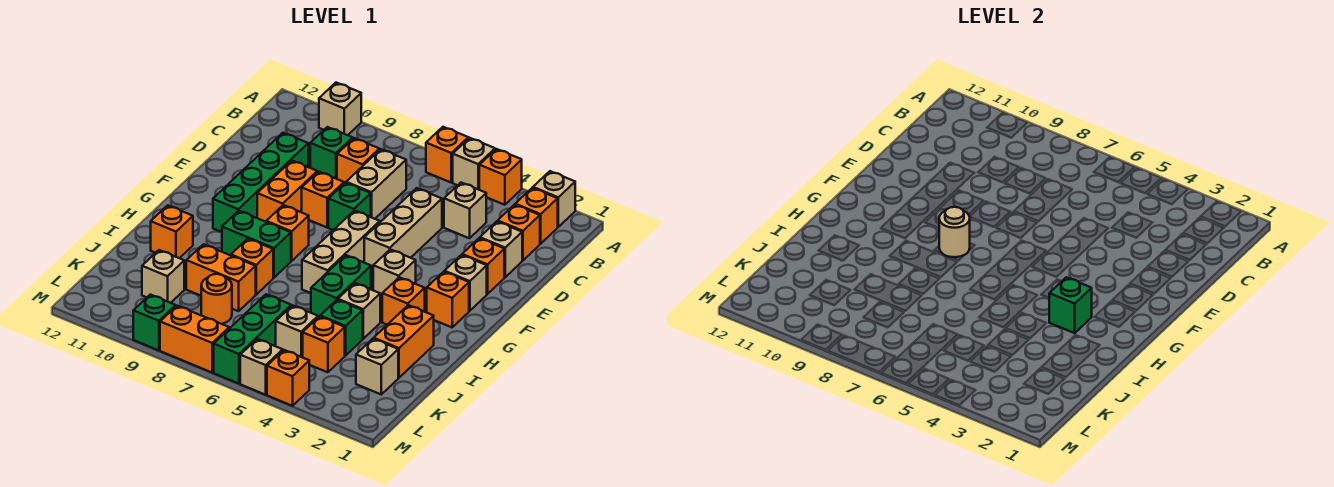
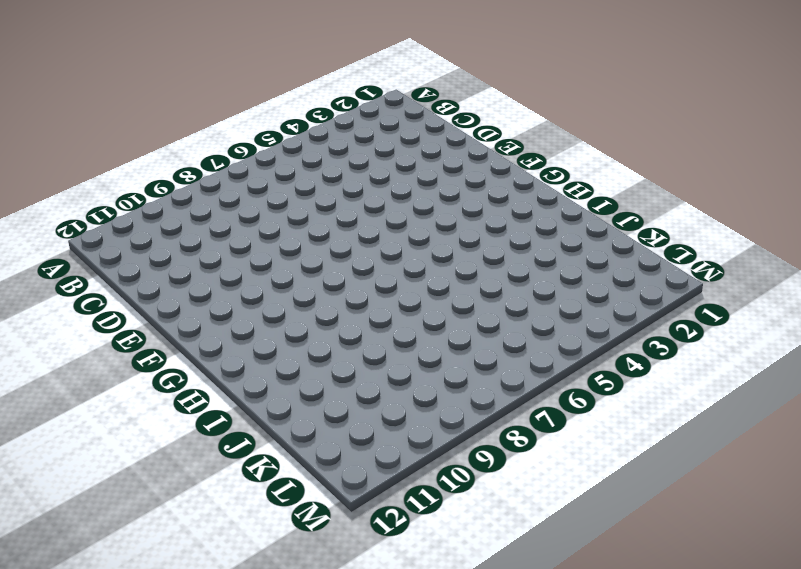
none -> tan 1x1 brick [533,171,575,227]
none -> orange 1x1 brick [479,149,522,205]
none -> tan 1x1 brick [453,138,495,190]
none -> orange 1x1 brick [426,127,468,182]

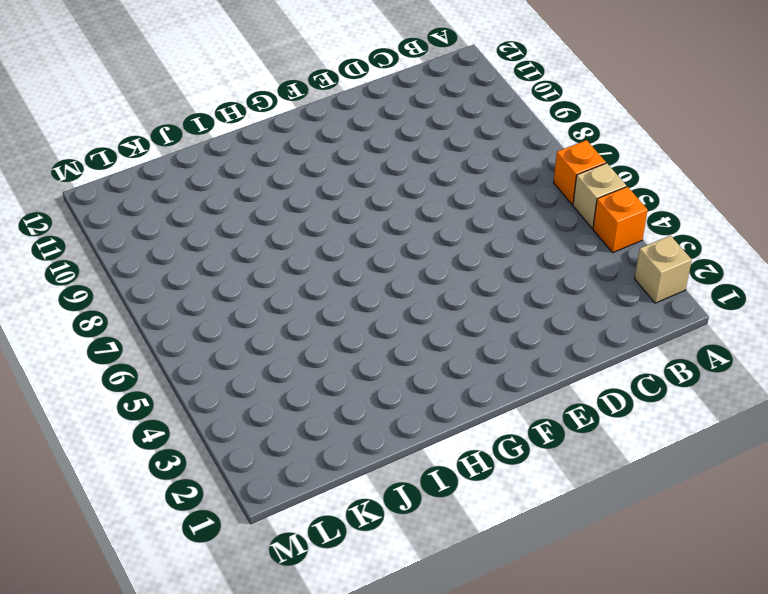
none -> tan 1x1 brick [319,83,361,135]
none -> orange 1x1 brick [515,188,558,244]
none -> orange 1x1 brick [498,205,540,260]
none -> tan 1x1 brick [444,183,486,238]

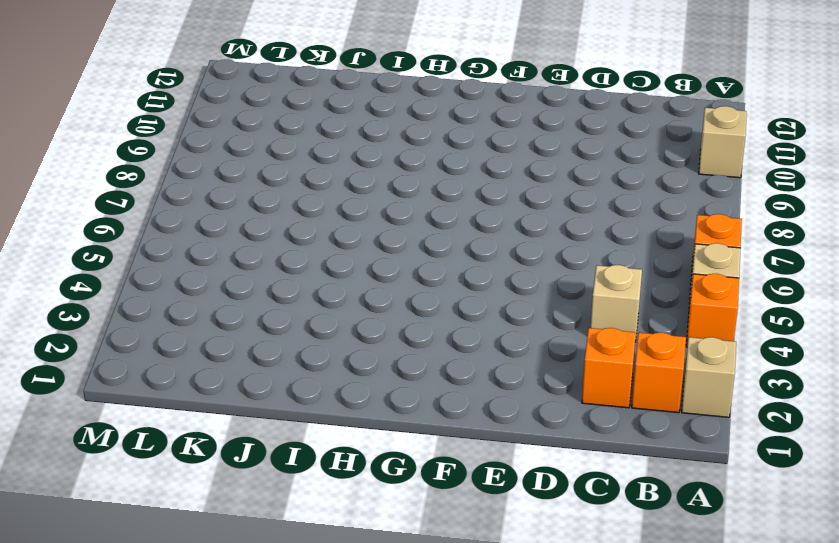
none -> tan 1x2 brick [346,149,406,219]
none -> orange 1x1 brick [337,138,379,183]
none -> green 1x1 brick [310,127,353,179]
none -> tan 1x1 brick [480,221,522,277]

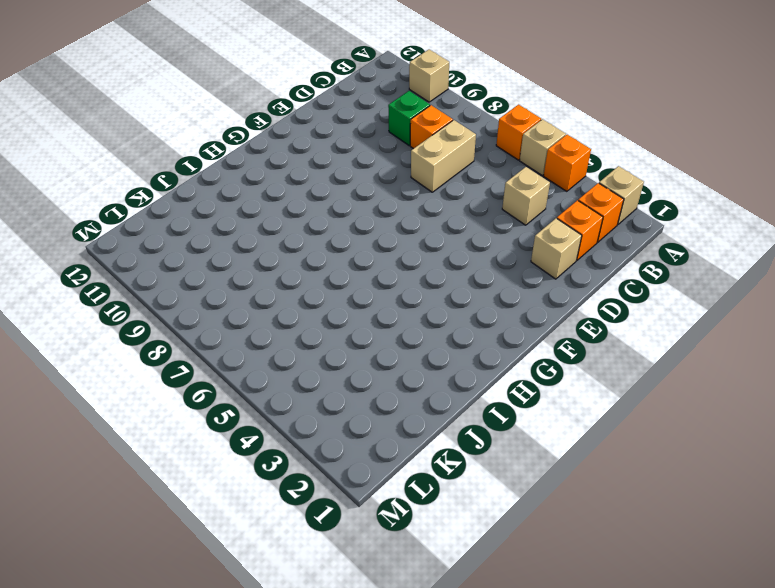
none -> tan 1x3 brick [364,188,442,271]
none -> green 1x4 brick [213,133,308,232]
none -> orange 1x1 brick [462,238,504,294]
none -> green 1x1 brick [328,183,371,230]

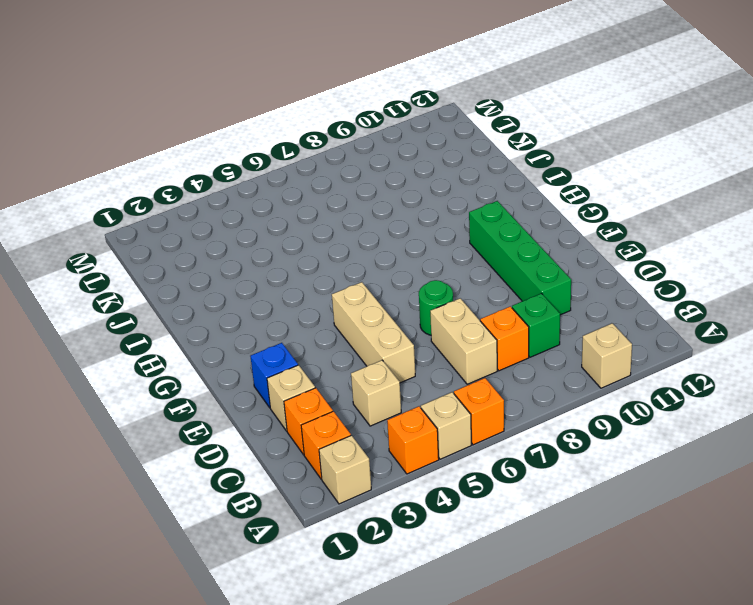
blue 1x1 brick [250,343,298,408] -> orange 1x1 brick [462,238,504,294]
green 1x1 round brick [419,280,453,335] -> green 1x1 brick [328,183,371,230]
none -> orange 1x1 brick [302,172,344,227]
none -> orange 1x2 brick [257,161,317,222]
none -> tan 1x1 brick [444,255,487,311]
none -> tan 1x3 brick [302,211,380,293]

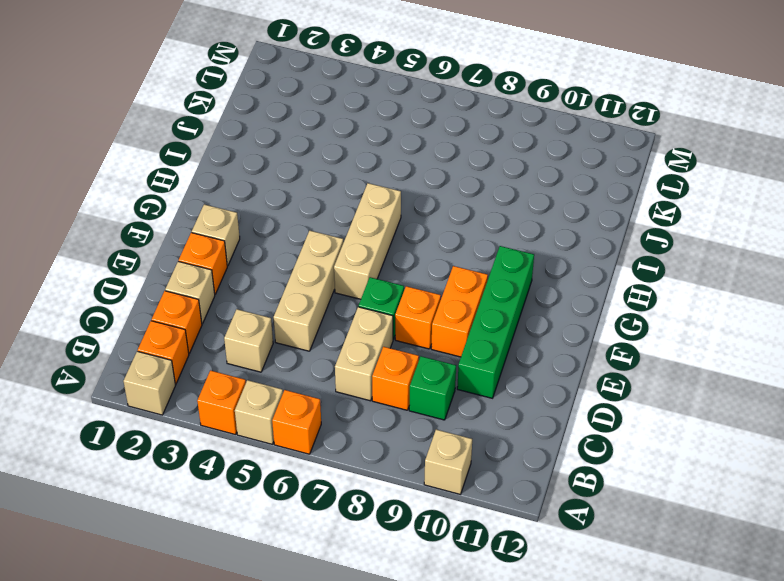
none -> orange 1x1 brick [427,272,469,327]
none -> tan 1x1 brick [373,249,416,298]
none -> orange 1x1 brick [266,205,309,261]
none -> orange 1x1 brick [382,277,425,325]

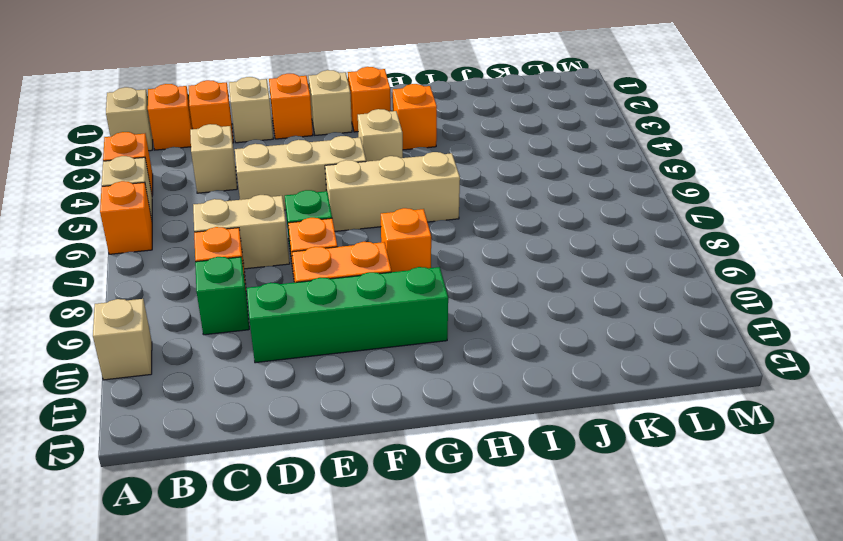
none -> green 1x2 brick [311,255,371,317]
none -> green 1x2 brick [222,211,291,278]
none -> orange 1x2 brick [374,305,434,378]
none -> tan 1x1 brick [338,283,380,339]

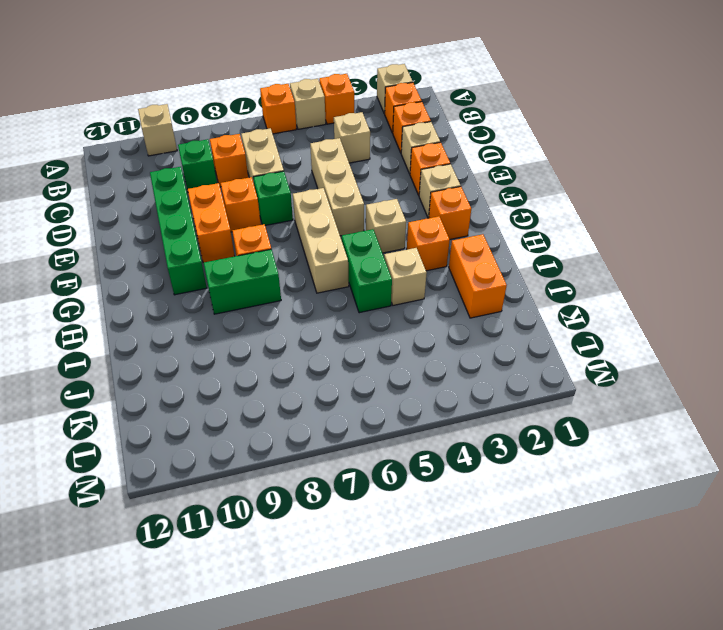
none -> orange 1x1 brick [231,239,273,294]
none -> orange 1x1 brick [151,205,193,258]
none -> green 1x1 brick [320,300,363,356]
none -> orange 1x2 brick [186,244,256,311]

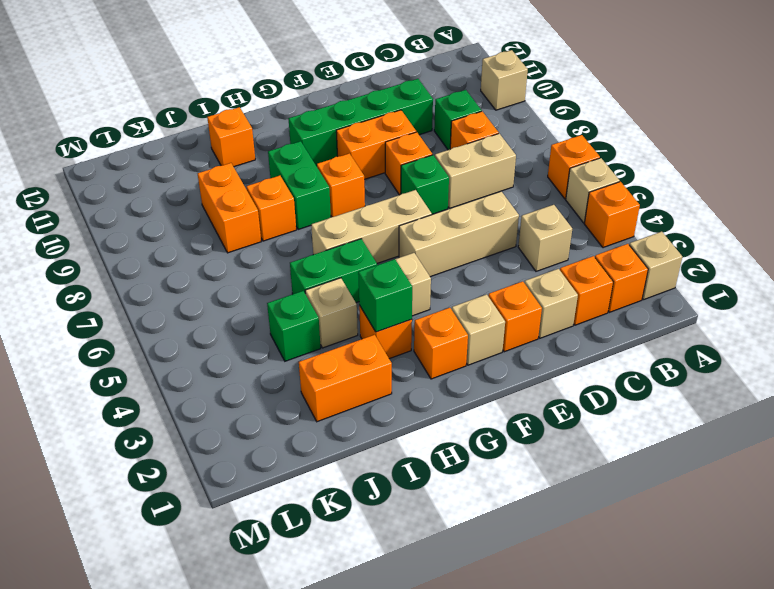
none -> tan 1x1 brick [356,339,398,394]
none -> orange 1x1 brick [303,317,345,372]
none -> tan 1x1 brick [276,305,318,357]
none -> green 1x3 brick [214,294,291,384]

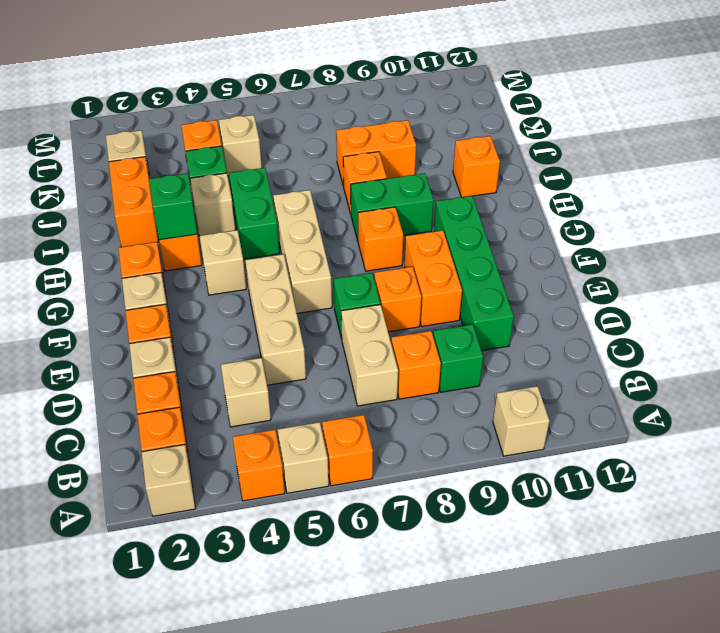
none -> green 1x3 brick [214,294,291,384]
none -> orange 1x1 round brick [201,274,232,324]
none -> tan 1x1 brick [142,250,184,303]
none -> orange 1x1 brick [267,350,309,406]

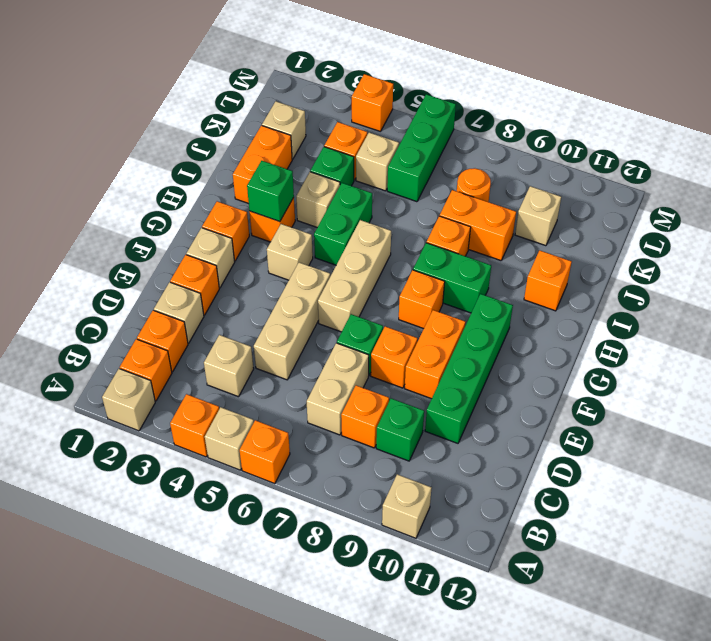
none -> tan 1x1 brick [240,339,283,395]
none -> orange 1x2 brick [160,306,229,372]
none -> green 1x1 brick [133,295,176,350]
none -> tan 1x1 round brick [939,207,970,257]

